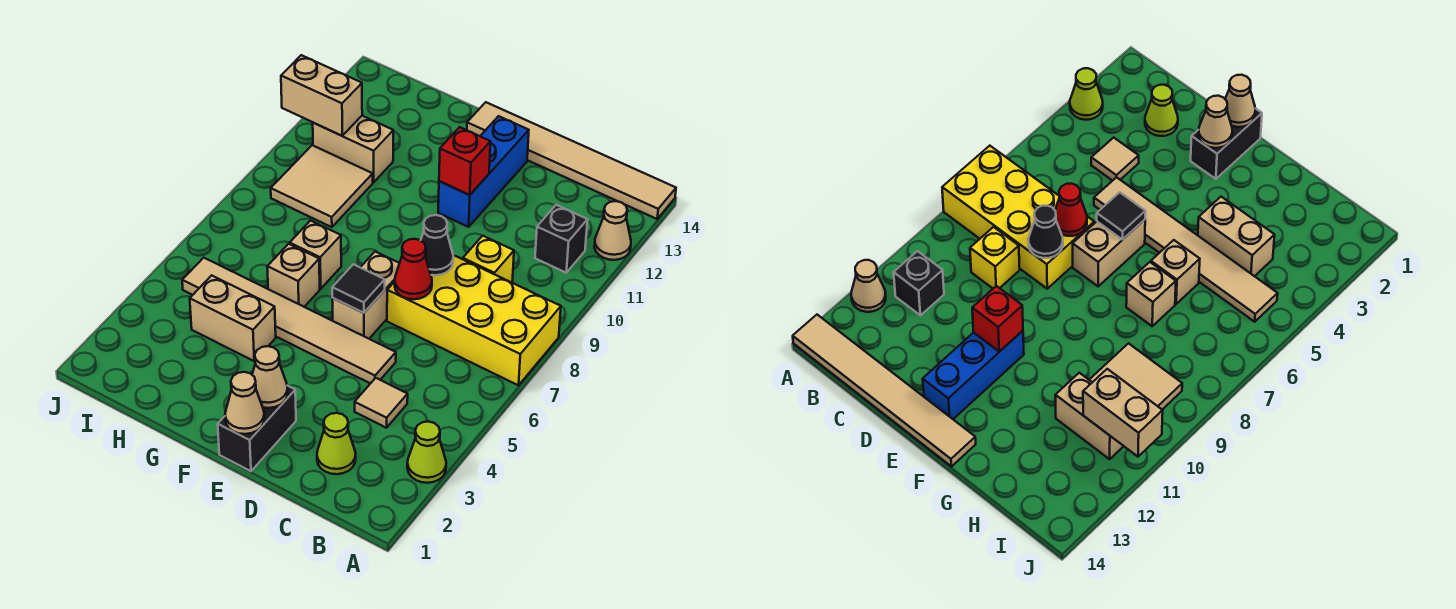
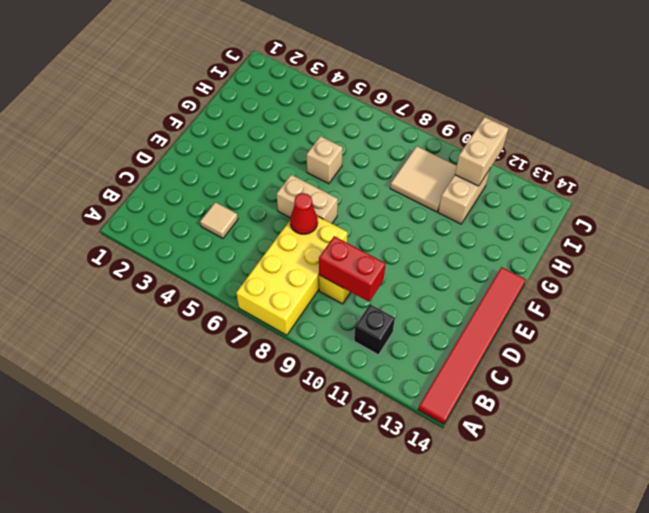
red 1x6 tile [418,267,526,424] -> tan 1x6 tile [467,102,676,219]
red 1x2 brick [319,236,386,302] -> none
none -> lime 1x1 cone [407,422,446,483]
none -> tan 1x1 cone [594,201,631,260]
none -> lime 1x1 cone [317,413,356,474]

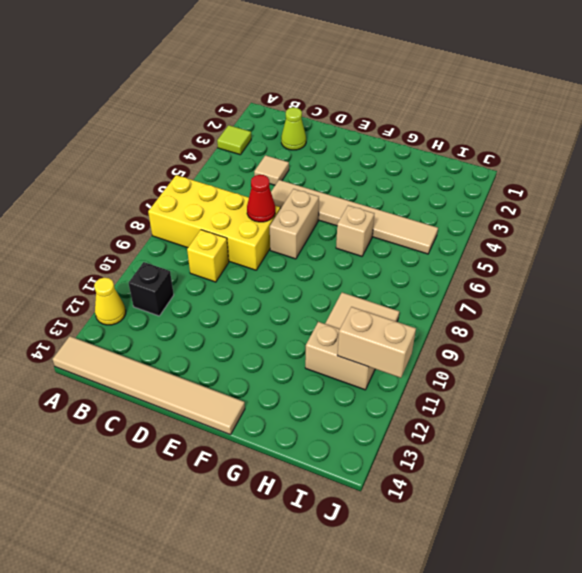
lime 1x1 tile [217,125,251,155] -> lime 1x1 cone [407,422,446,483]
yellow 1x1 cone [94,278,126,325] -> tan 1x1 cone [594,201,631,260]
none -> black 1x2 brick [218,386,296,471]
none -> blue 1x3 brick [438,116,529,227]
none -> tan 1x2 brick [190,275,276,361]

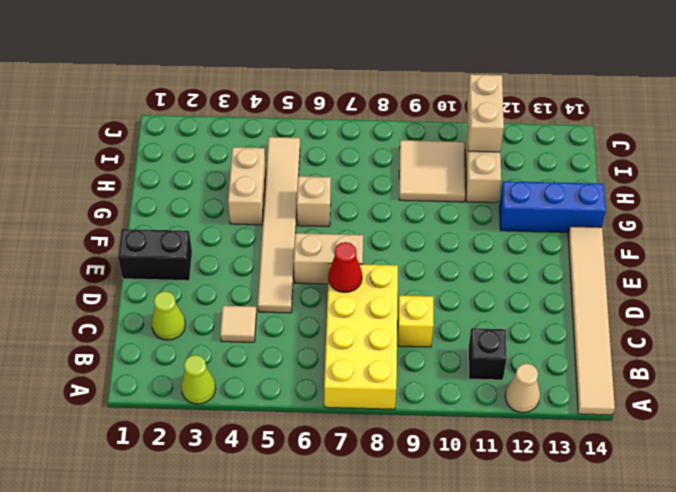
blue 1x3 brick [500,181,606,232] -> blue 1x3 brick moved to [438,116,529,227]
none -> tan 1x1 brick [290,221,341,289]
none -> black 1x1 cone [421,215,453,275]
none -> tan 1x1 cone [225,372,264,434]

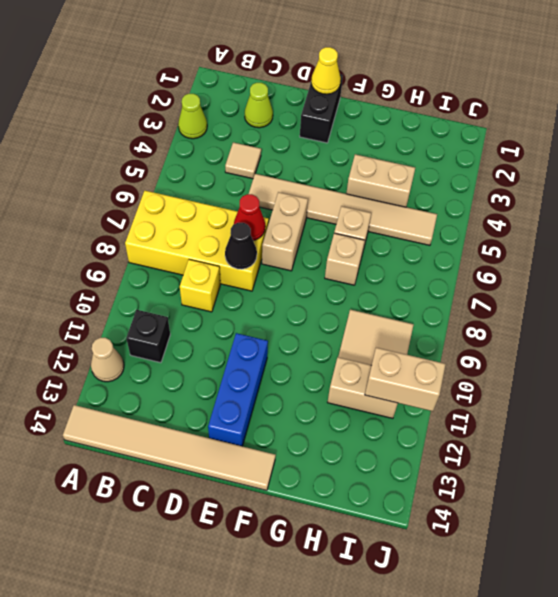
yellow 1x1 cone [311,47,341,94] -> tan 1x1 cone [225,372,264,434]
none -> tan 1x1 cone [252,346,288,408]
none -> black 1x1 tile [332,264,385,313]
none -> red 1x1 brick [439,127,491,195]

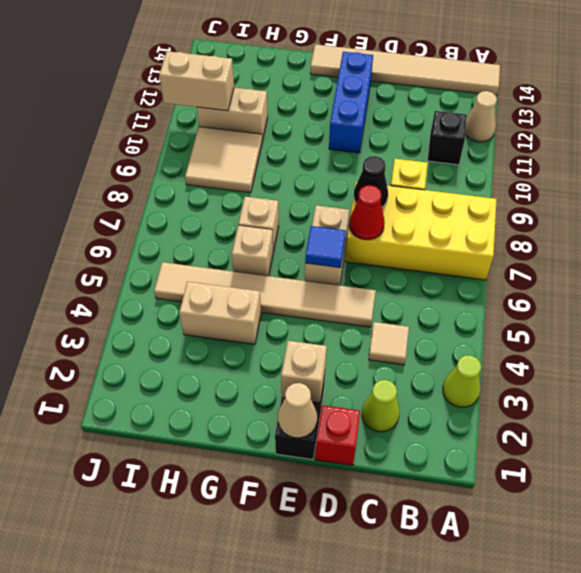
red 1x1 brick [315,405,360,465] -> red 1x1 brick moved to [439,127,491,195]
tan 1x1 brick [281,341,327,403] -> tan 1x1 cone [252,346,288,408]
blue 1x1 tile [305,226,346,268] -> black 1x1 tile [332,264,385,313]

